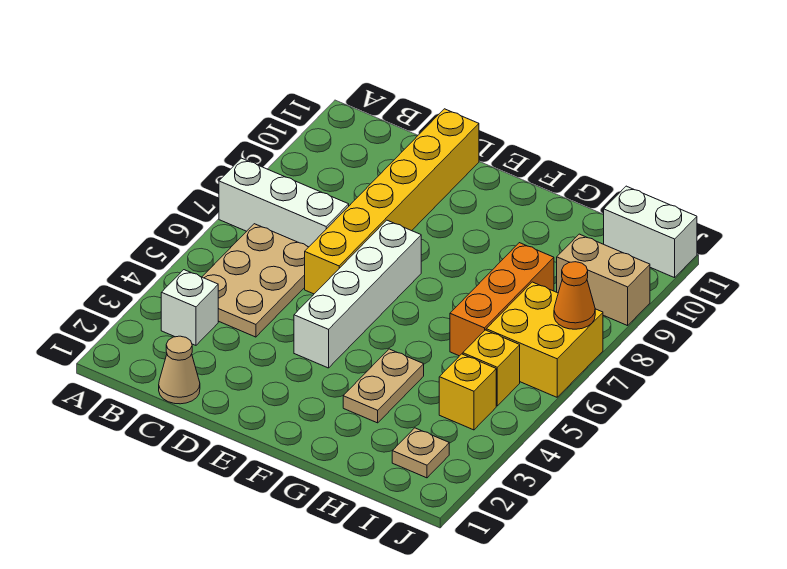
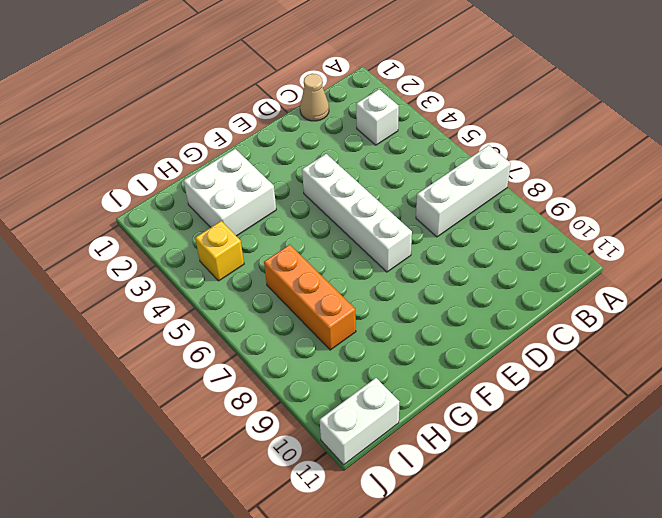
white 2x2 brick [184,149,276,236] -> tan 1x2 plate [343,349,424,423]
none -> tan 2x3 plate [202,224,308,337]
none -> yellow 1x6 brick [305,109,479,294]
none -> tan 1x1 plate [392,428,449,478]

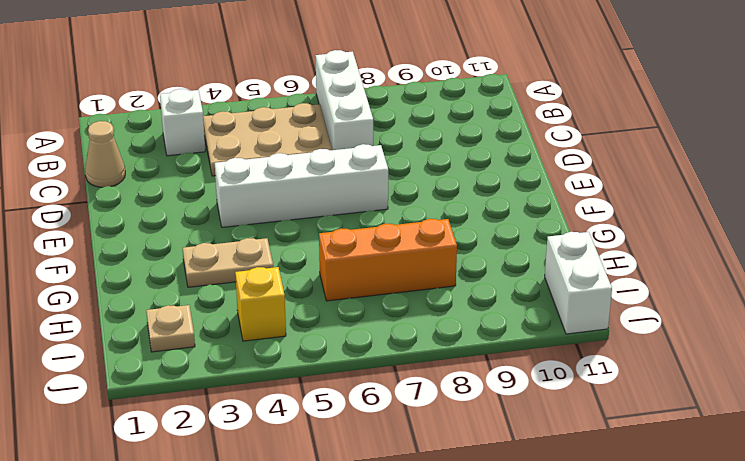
none -> yellow 1x6 brick [305,109,479,294]
none -> yellow 1x1 brick [463,330,520,406]
none -> yellow 2x2 brick [486,282,603,397]

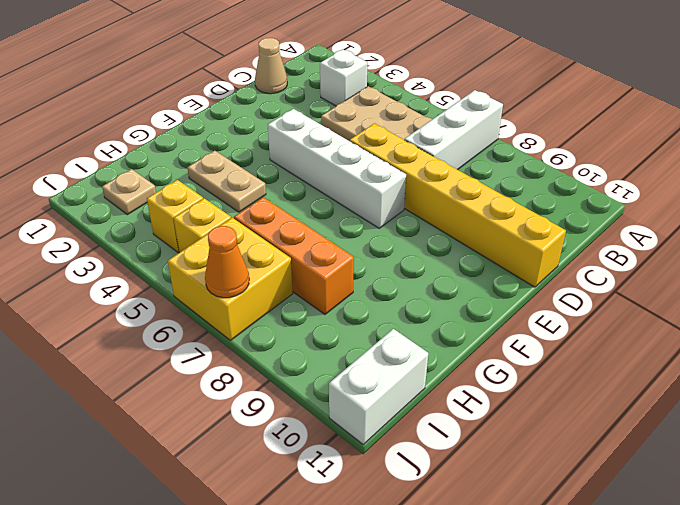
none -> tan 1x2 brick [557,234,650,326]

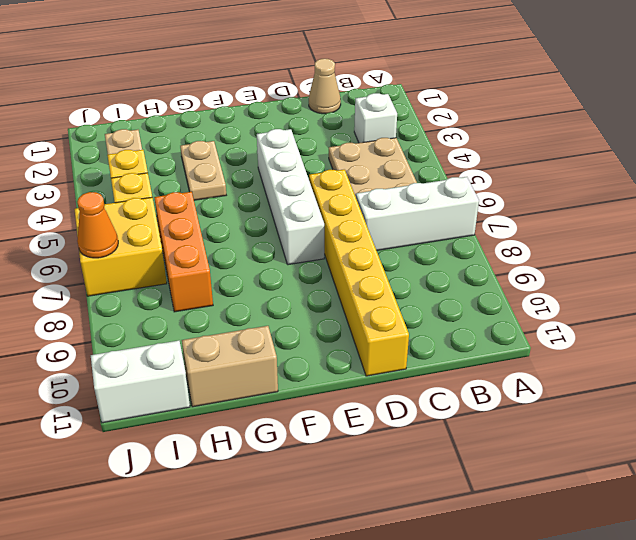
tan 1x2 brick [182,326,278,407] -> tan 1x2 brick moved to [557,234,650,326]

